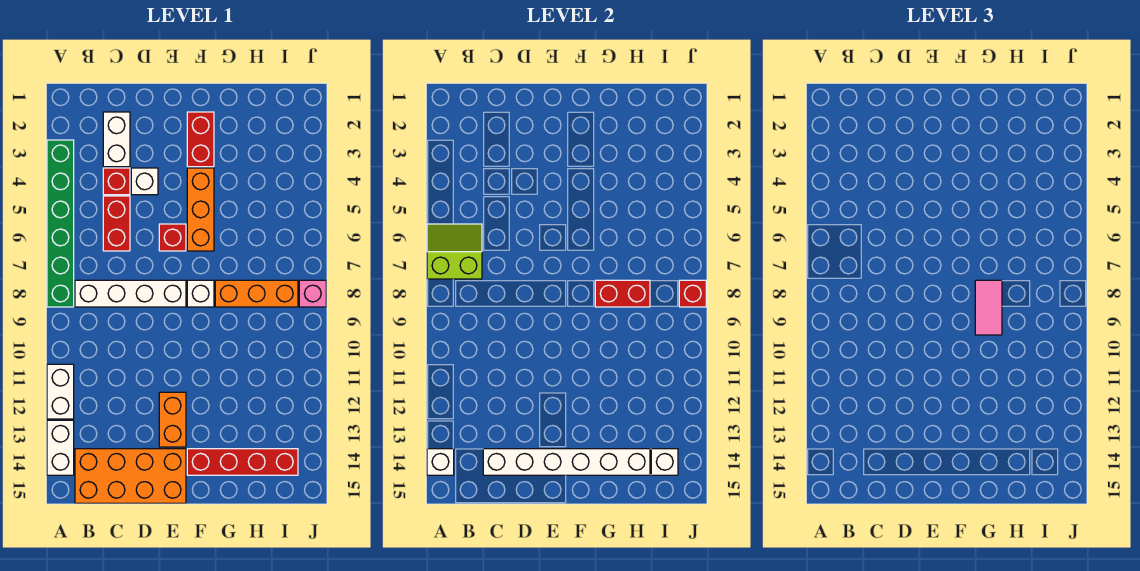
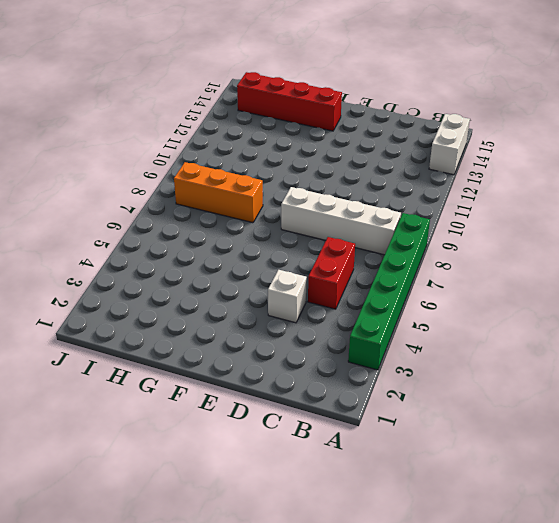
none -> white 1x2 brick [47,364,74,419]
none -> orange 2x4 brick [75,449,186,503]
none -> white 1x2 brick [103,112,130,167]

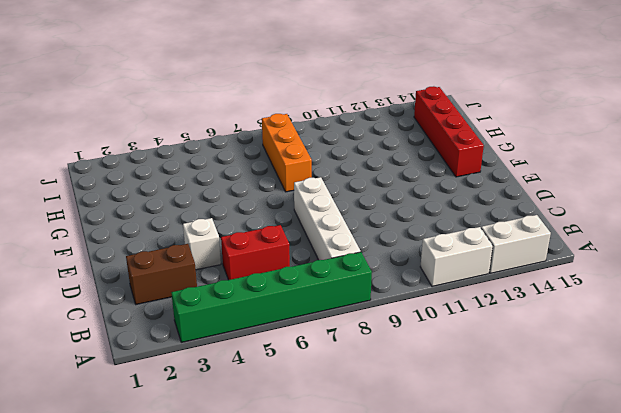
brown 1x2 brick [126,244,197,305] -> white 1x2 brick [103,112,130,167]
none -> orange 2x4 brick [75,449,186,503]
none -> red 1x1 brick [103,168,130,195]
none -> red 1x1 brick [159,224,186,251]

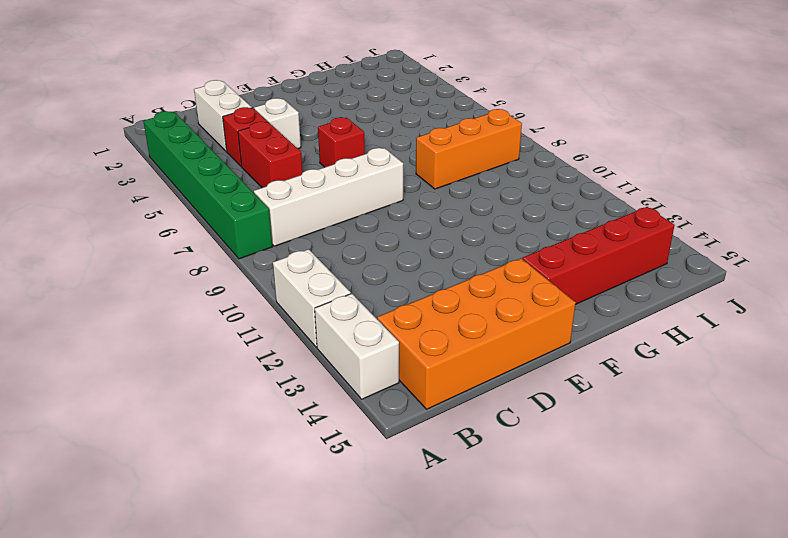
none -> orange 1x2 brick [159,392,186,447]
none -> red 1x2 brick [187,112,214,167]
none -> orange 1x3 brick [187,168,214,251]

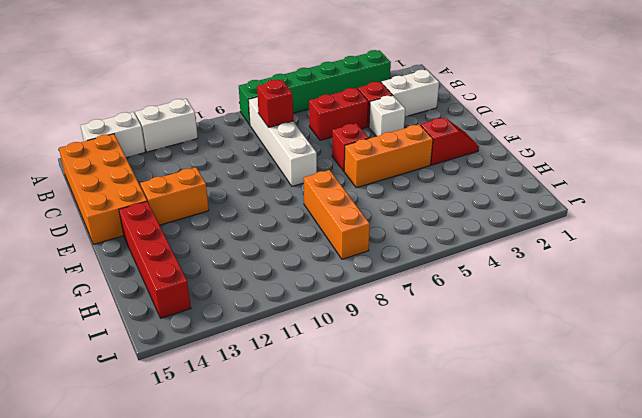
red 1x1 brick [257,80,293,127] -> red 1x1 brick moved to [679,280,706,307]
red 1x2 slope [421,117,479,165] -> red 1x2 brick [187,112,214,167]
none -> white 1x1 brick [187,280,214,307]
none -> pink 1x1 brick [299,280,326,307]
none -> lime 2x2 slope [427,224,482,279]

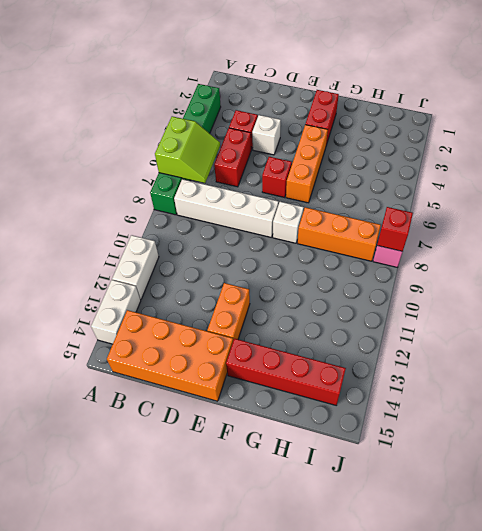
lime 2x2 slope [155,116,220,183] -> lime 2x2 slope turned to [427,224,482,279]
none -> white 1x2 brick [103,112,130,167]
none -> white 1x1 brick [427,449,454,475]
none -> white 1x6 brick [483,449,650,475]

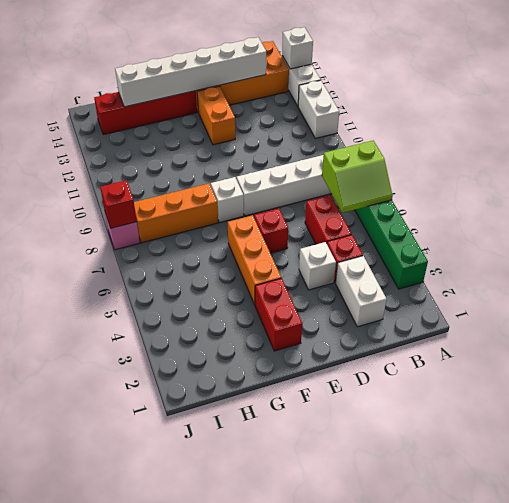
none -> red 1x2 brick [595,280,650,307]
none -> white 1x1 brick [651,449,678,475]
none -> pink 1x2 tile [975,280,1002,335]

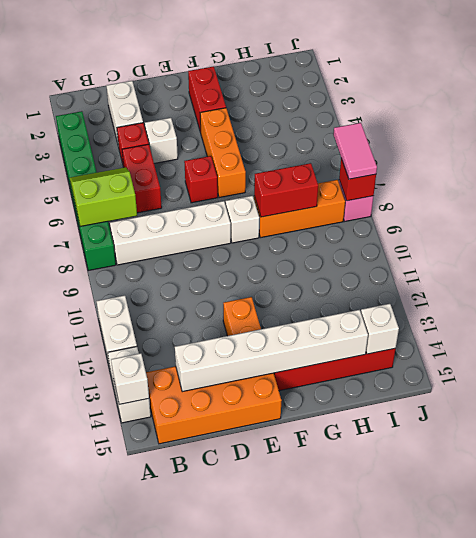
pink 1x2 tile [333,123,377,179] -> pink 1x2 tile moved to [975,280,1002,335]

